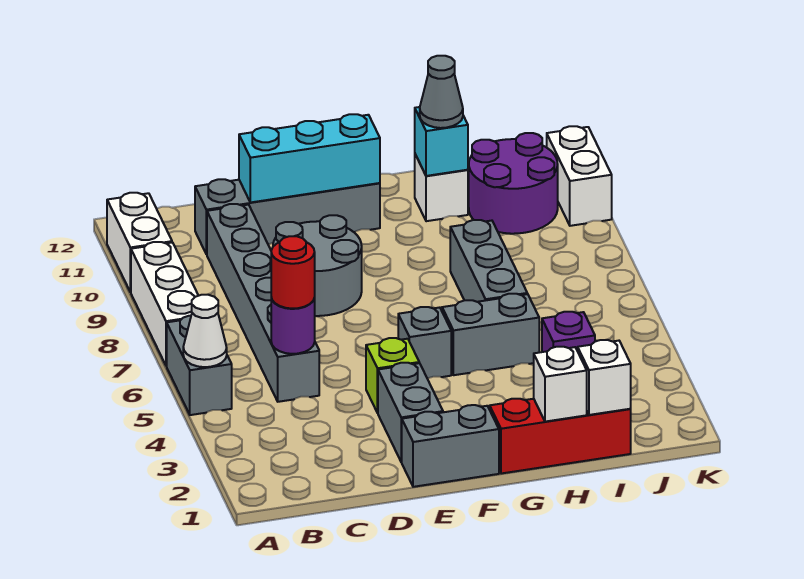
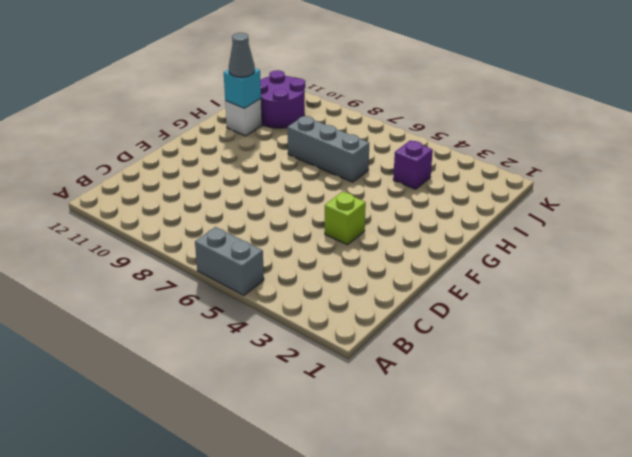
none -> white 1x3 brick [131,242,199,366]
none -> white 1x2 brick [107,193,172,292]
none -> grey 1x6 brick [207,204,319,402]

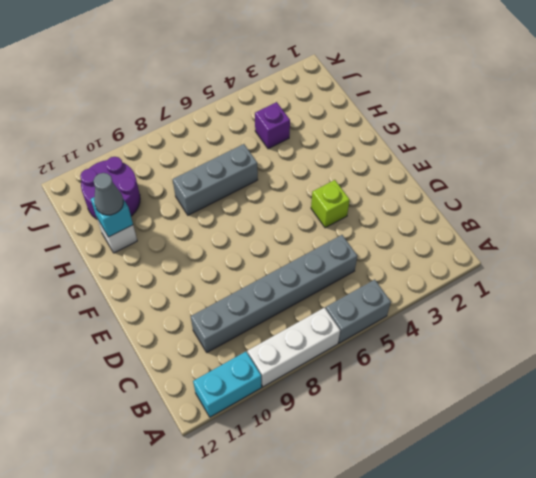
cyan 1x2 brick [193,352,262,417] -> white 1x2 brick [107,193,172,292]
none -> grey 1x4 brick [195,179,380,254]
none -> grey 2x2 round brick [273,215,362,316]
none -> grey 1x2 brick [402,405,499,487]

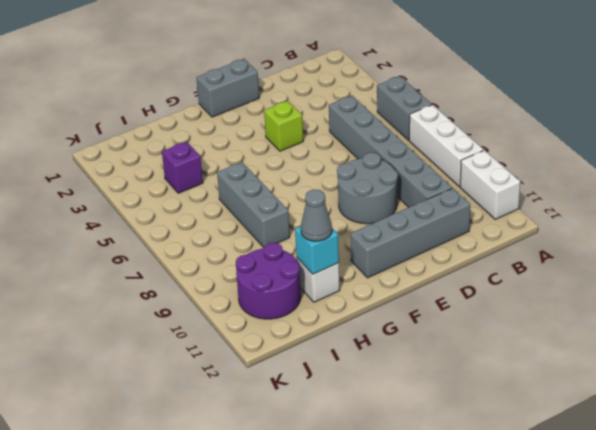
none -> grey 1x2 brick [378,363,443,462]
none -> grey 1x1 brick [398,307,451,379]
none -> red 1x3 brick [490,399,631,474]

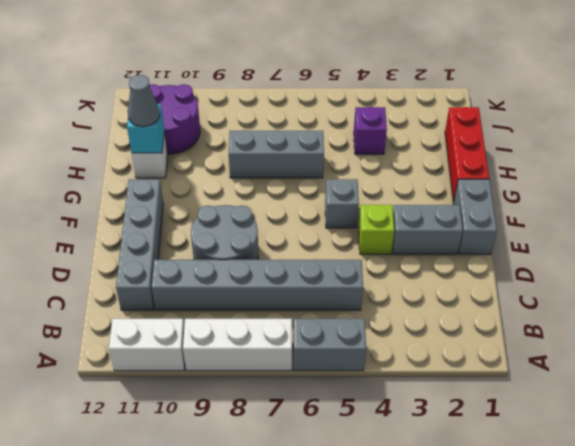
none -> grey 1x2 brick [442,294,539,375]
none -> white 1x2 brick [547,126,612,226]
none -> white 1x1 cone [183,295,227,367]

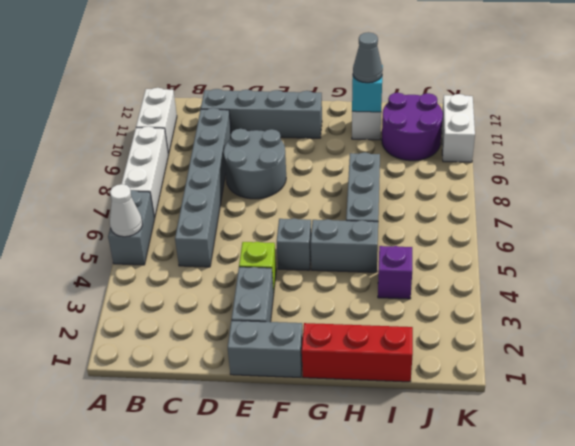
none -> purple 1x1 round brick [271,298,315,354]
none -> cyan 1x3 brick [239,114,380,202]
none -> white 1x1 brick [534,347,587,422]

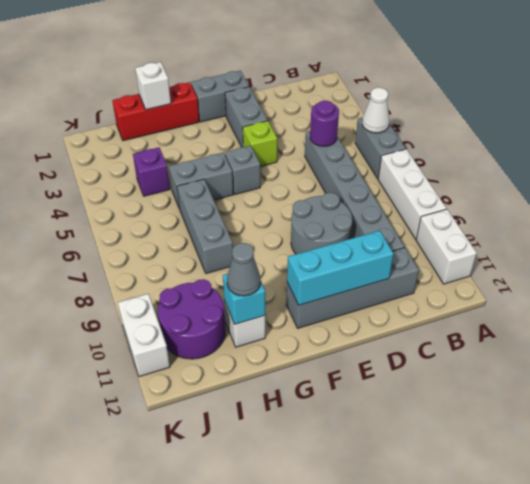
none -> white 1x1 brick [578,340,631,415]
none -> red 1x1 round brick [271,236,315,309]

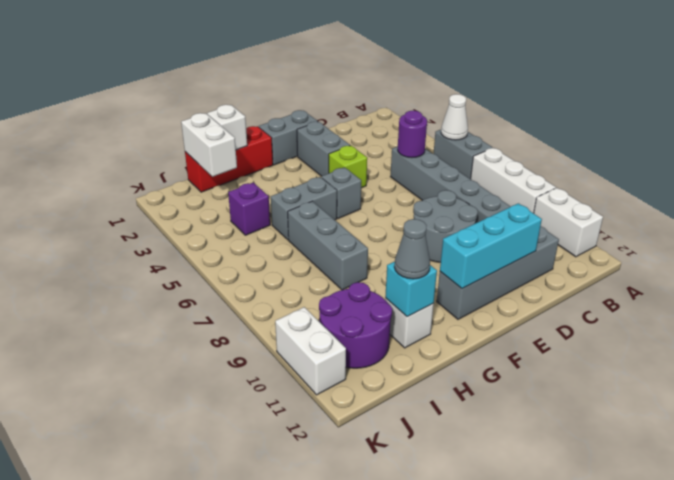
white 1x2 brick [181,113,237,177] -> white 1x1 brick [578,340,631,415]
none -> red 1x1 round brick [271,236,315,309]

